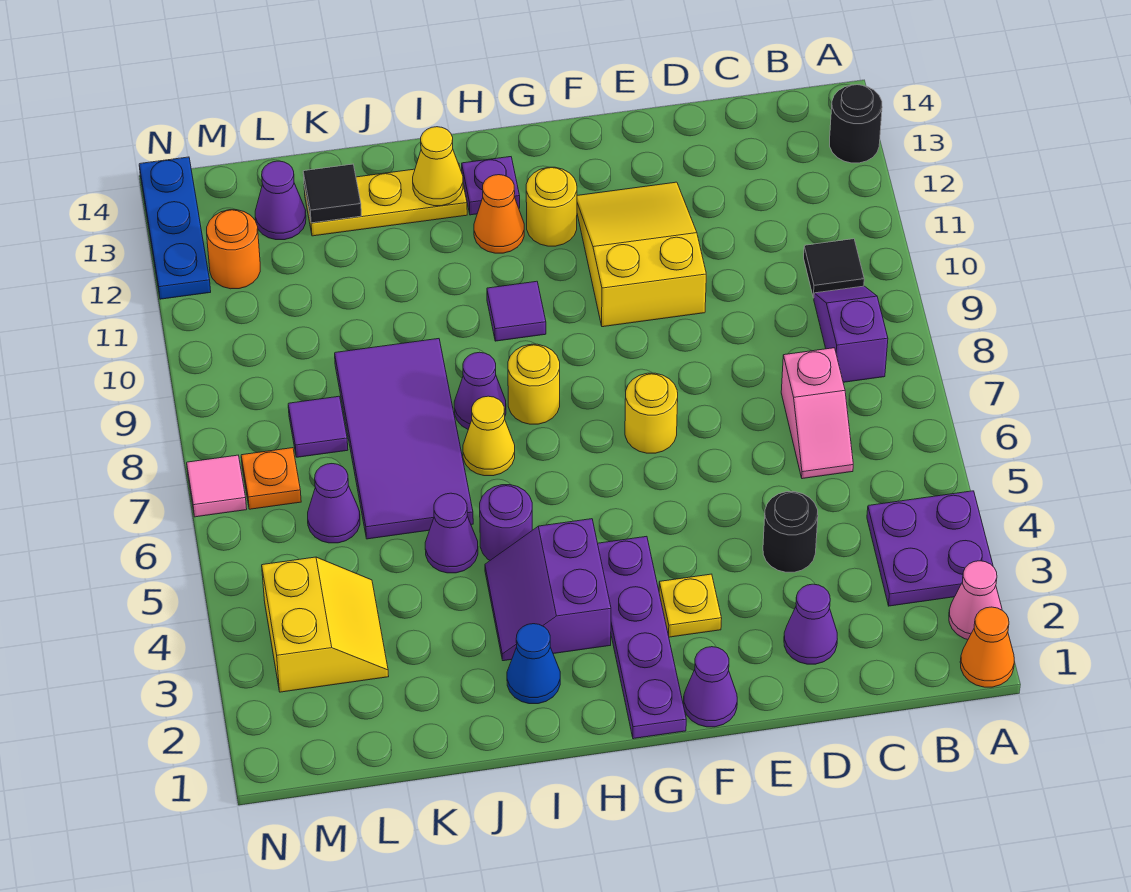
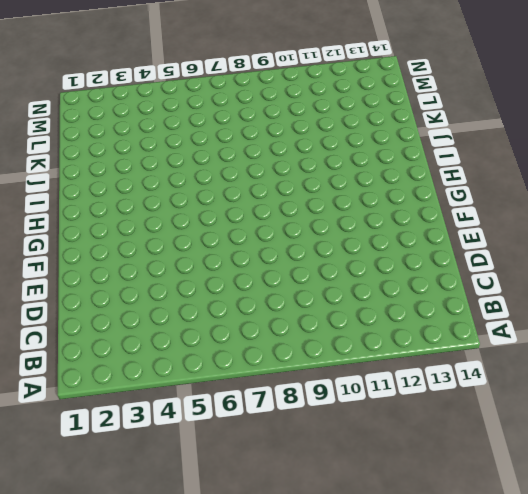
none -> orange 1x1 cone [960,607,1014,687]
none -> pink 1x1 cone [949,561,1002,639]
none -> purple 2x2 plate [867,491,993,606]
none -> black 1x1 round brick [830,85,882,163]

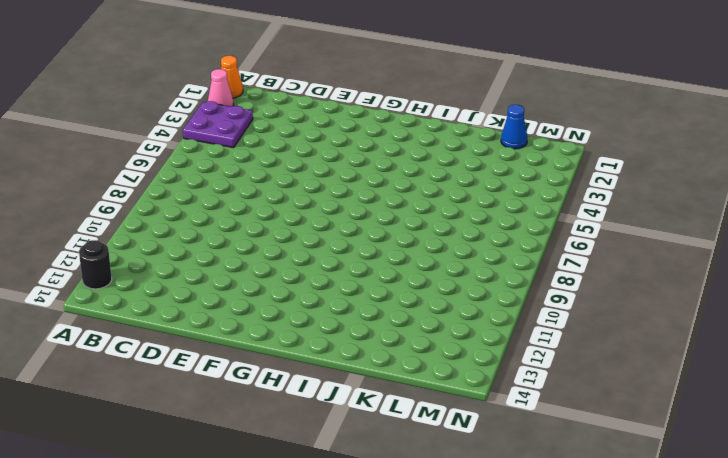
blue 1x1 cone [501,105,527,149] -> blue 1x1 cone moved to [507,624,560,704]
none -> purple 1x2 slope [814,286,888,382]
none -> black 1x1 tile [804,239,864,298]
none -> pink 1x2 slope [781,348,853,479]
none -> purple 1x1 cone [784,584,837,664]

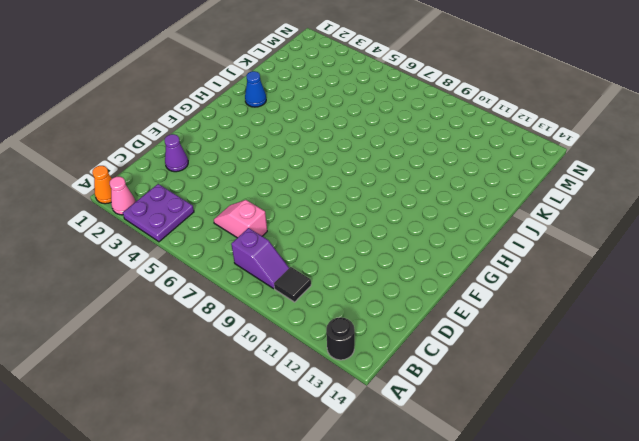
none -> black 1x1 round brick [763,492,818,572]
none -> yellow 2x3 slope [577,182,706,327]
none -> purple 1x1 cone [684,647,737,727]
none -> yellow 1x1 plate [659,574,722,637]

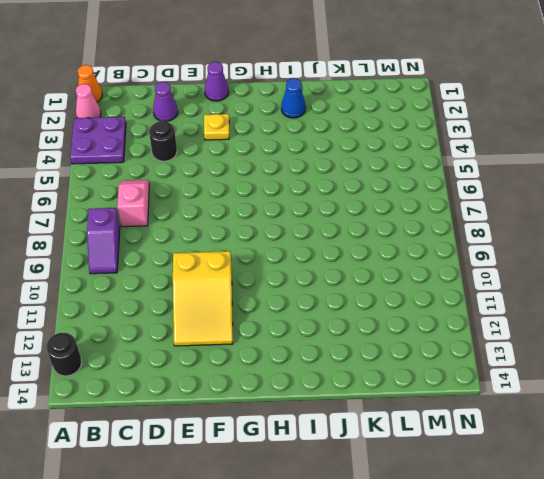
none -> black 1x1 tile [804,239,864,298]
none -> yellow 1x1 round brick [625,373,678,453]
none -> purple 1x4 plate [598,536,686,739]
none -> yellow 1x1 round brick [526,167,577,246]

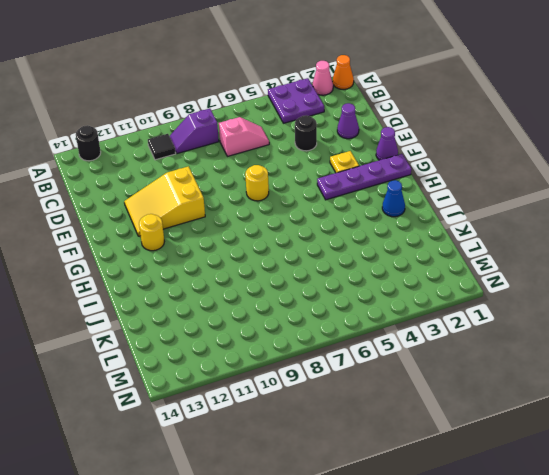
none -> purple 2x2 slope [485,519,611,661]
none -> yellow 1x1 round brick [508,344,560,424]
none -> purple 1x1 tile [487,281,546,341]
none -> orange 1x1 cone [474,175,524,253]

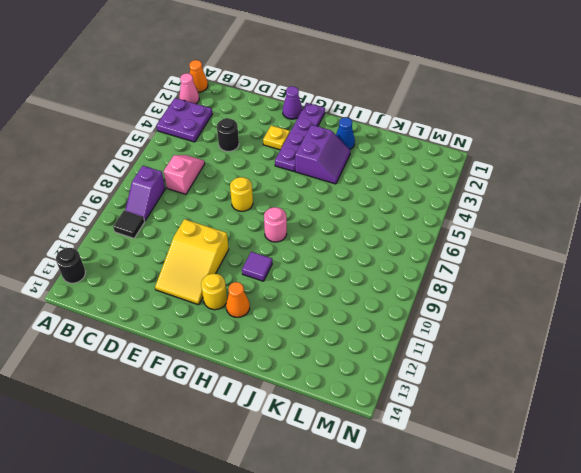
pink 1x1 round brick [264,207,287,242] -> yellow 1x1 round brick [508,344,560,424]
none -> purple 1x1 cone [784,584,837,664]
none -> purple 1x1 plate [462,157,520,215]
none -> purple 1x1 round brick [480,485,532,560]
none -> yellow 1x1 cone [463,396,515,476]

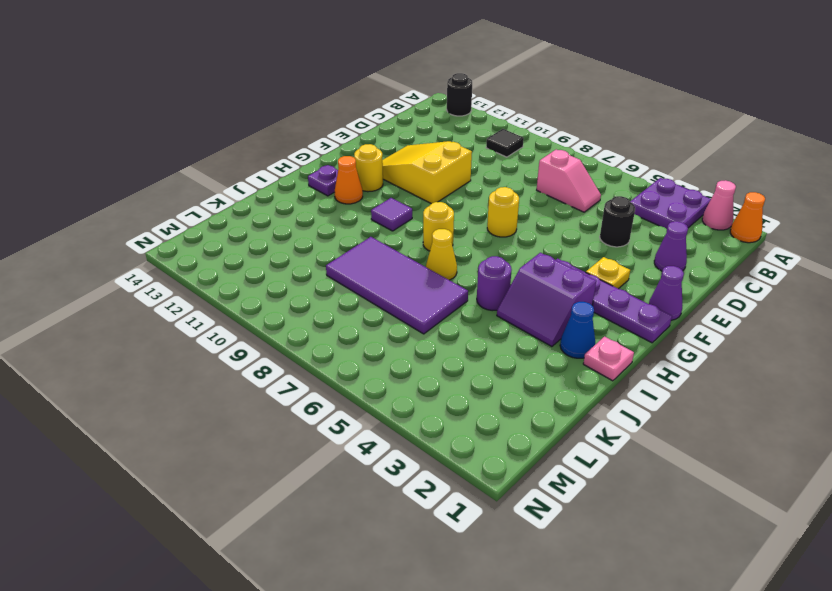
pink 1x1 plate [583,337,634,381] -> none
none -> purple 1x2 slope [814,286,888,382]
none -> purple 1x1 cone [454,352,506,429]
none -> yellow 1x3 plate [304,163,467,236]
none -> purple 1x1 cone [425,493,478,573]

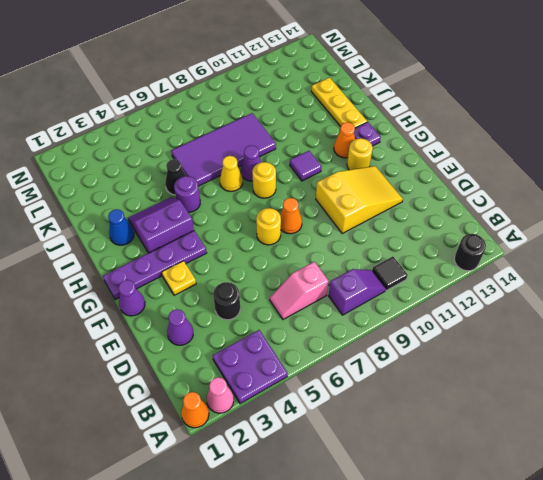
orange 1x1 cone [280,198,302,234] -> none
black 1x1 cone [165,159,186,195] -> purple 1x1 cone [425,493,478,573]
none -> yellow 2x2 slope [262,557,389,692]
none -> purple 1x1 cone [308,464,360,543]
none -> purple 1x1 tile [288,396,348,457]
none -> purple 1x1 cone [255,161,306,240]

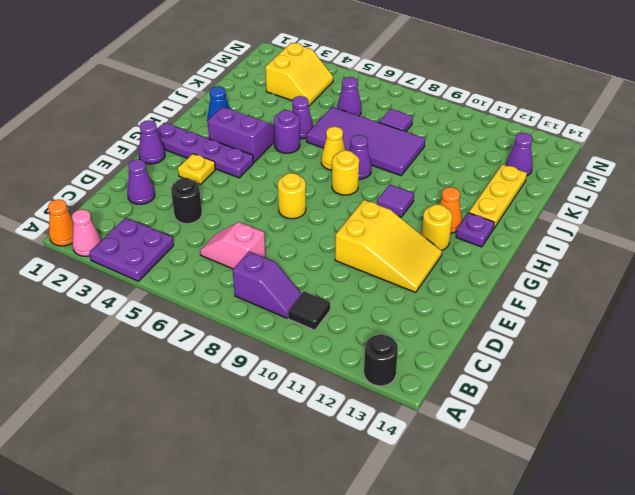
yellow 2x2 slope [265,43,333,106] -> yellow 2x2 slope turned to [262,557,389,692]
none -> orange 1x1 plate [241,448,301,509]
none -> orange 1x1 round brick [207,210,260,289]
none -> pink 1x1 tile [187,455,247,517]
none -> blue 1x3 plate [139,157,211,299]

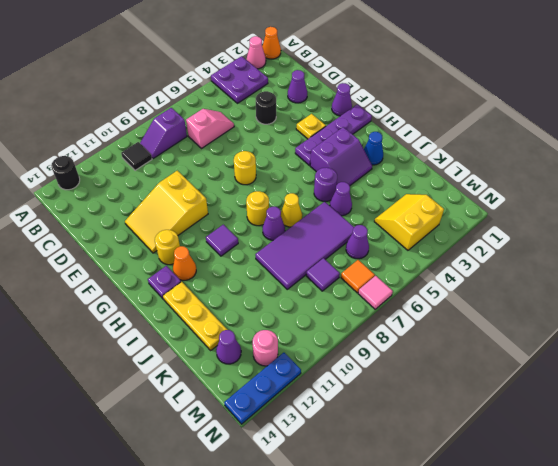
orange 1x1 tile [341,260,375,293] -> orange 1x1 plate [241,448,301,509]
pink 1x1 round brick [253,330,278,366] -> orange 1x1 round brick [207,210,260,289]
none -> yellow 1x1 cone [413,127,463,206]
none -> black 1x1 tile [303,164,361,223]

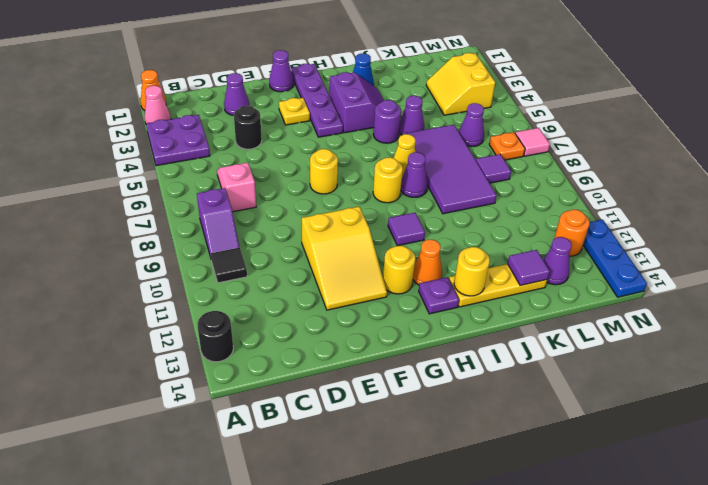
yellow 1x1 round brick [454,247,490,296] -> yellow 1x1 cone [413,127,463,206]
purple 1x1 tile [508,250,550,286] -> black 1x1 tile [303,164,361,223]

